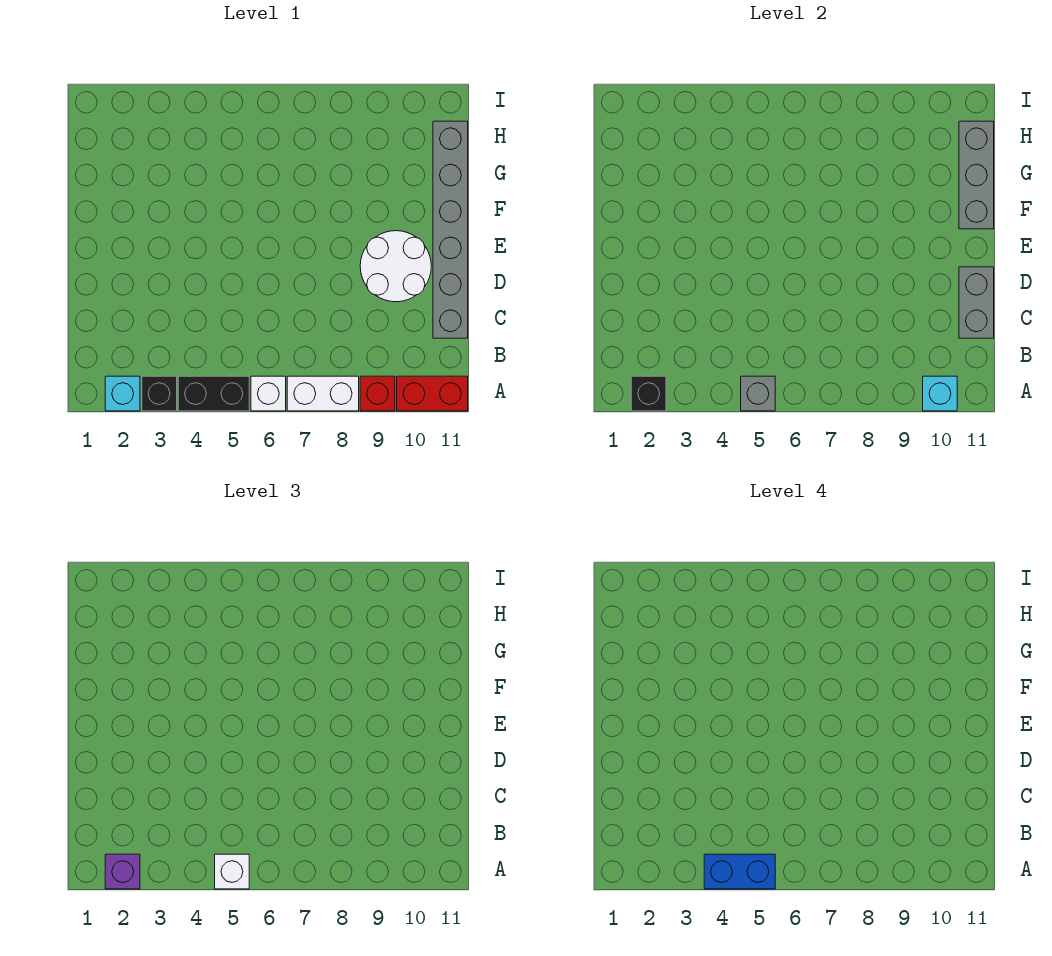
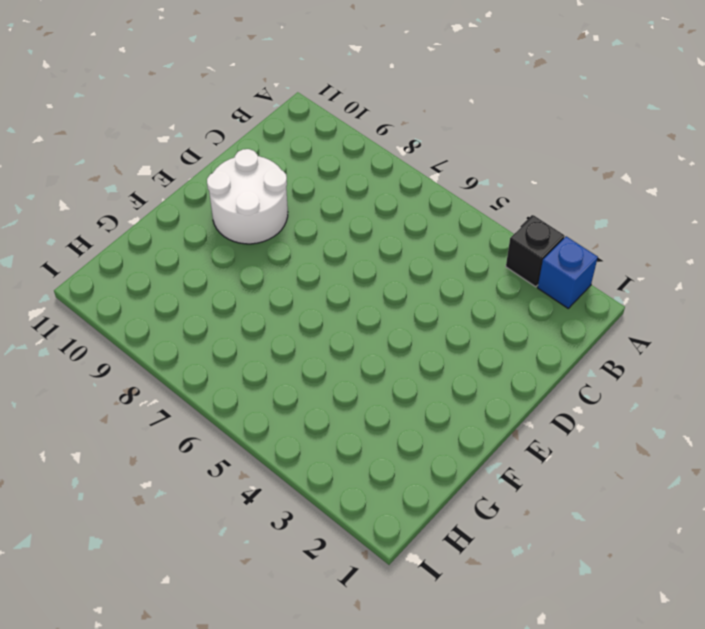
blue 1x1 brick [538,236,598,308] -> cyan 1x1 brick [105,376,140,411]
none -> black 1x2 brick [178,376,249,411]
none -> white 1x1 brick [251,376,286,411]
none -> white 1x2 brick [287,376,359,411]

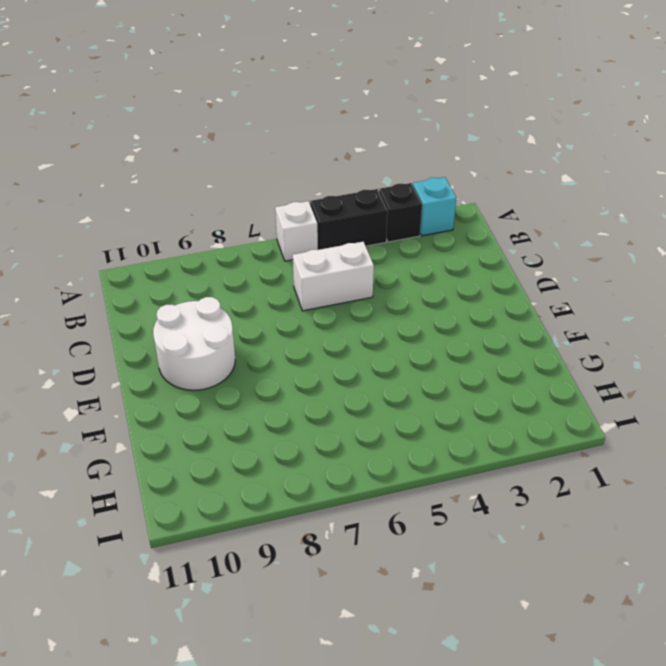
white 1x2 brick [293,242,374,311] -> white 1x2 brick moved to [287,376,359,411]
none -> red 1x1 brick [360,376,395,411]
none -> red 1x2 brick [397,376,468,411]
none -> grey 1x6 brick [433,121,468,338]

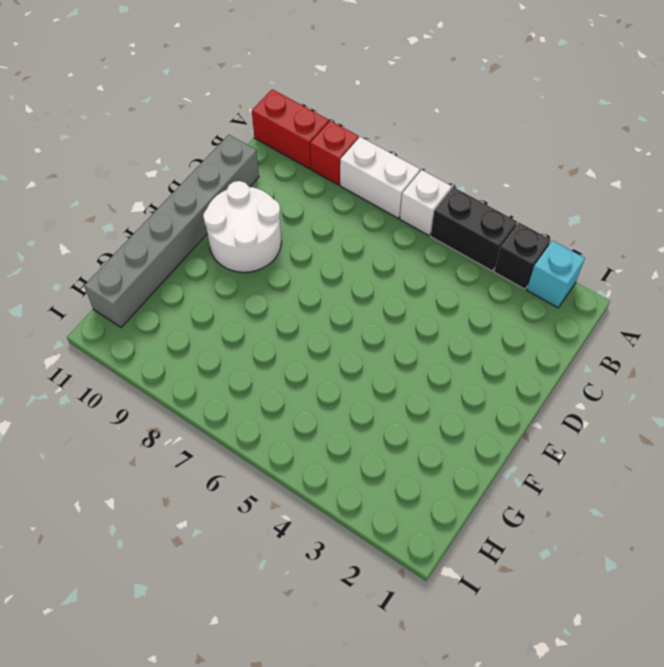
none -> black 1x1 brick [631,376,666,411]
none -> grey 1x1 brick [741,376,775,411]
none -> cyan 1x1 brick [923,376,957,411]

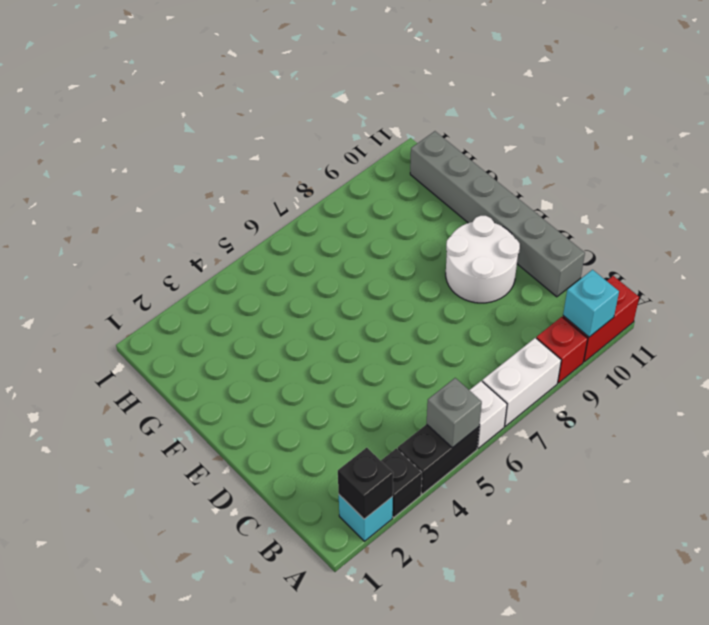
none -> grey 1x2 brick [959,267,994,338]
none -> grey 1x3 brick [959,121,994,229]
none -> purple 1x1 brick [105,854,140,889]

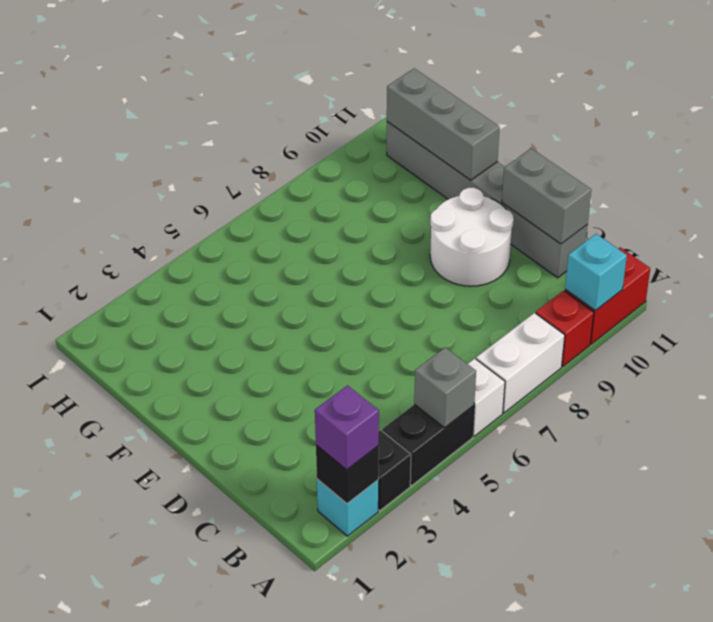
none -> white 1x1 brick [215,854,249,889]
none -> blue 1x2 brick [704,854,775,889]

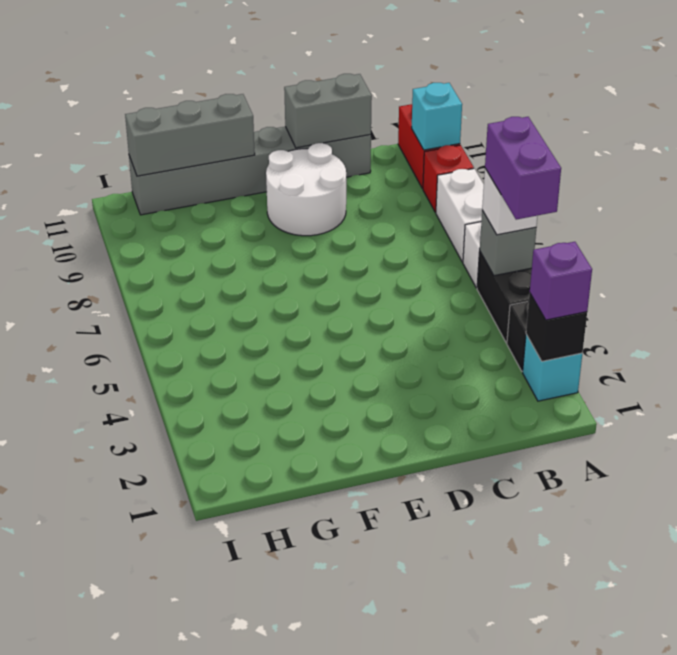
purple 1x2 brick [485,117,561,220] -> blue 1x2 brick [704,854,775,889]

